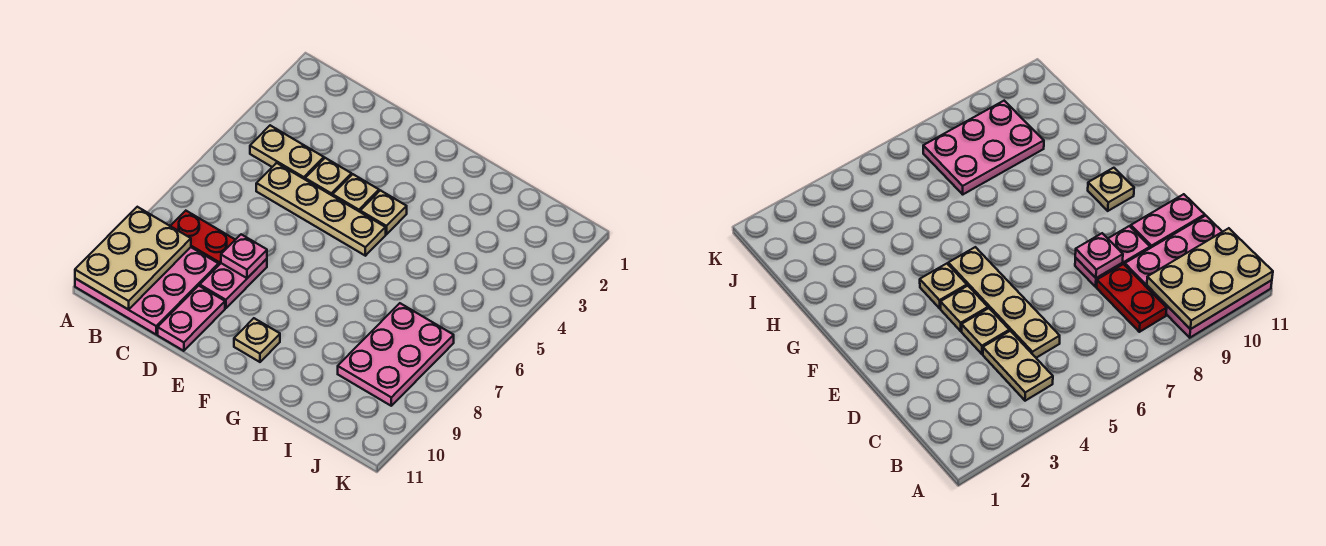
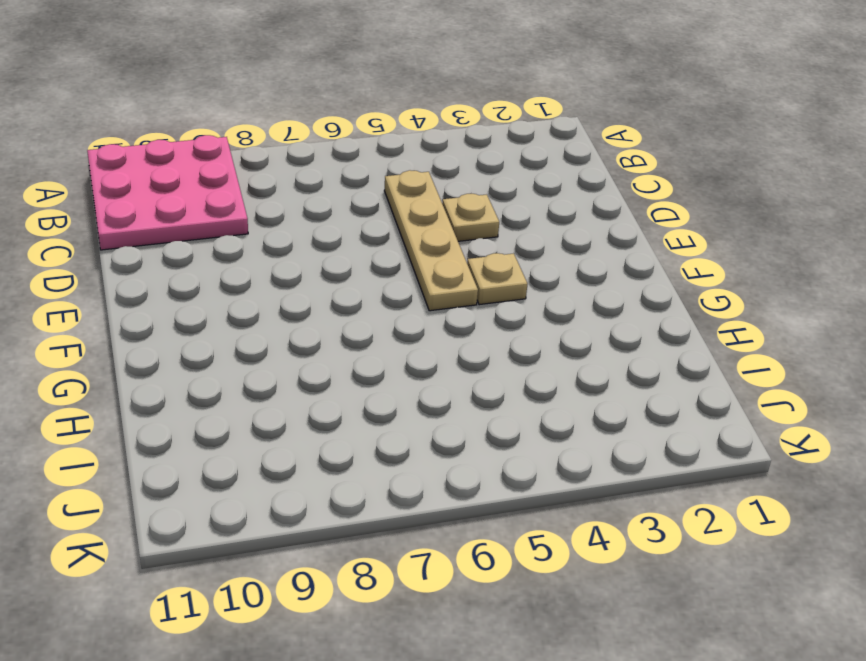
none -> tan 1x2 plate [250,125,324,179]
none -> red 1x2 plate [171,211,235,265]
none -> pink 1x2 plate [200,259,267,308]

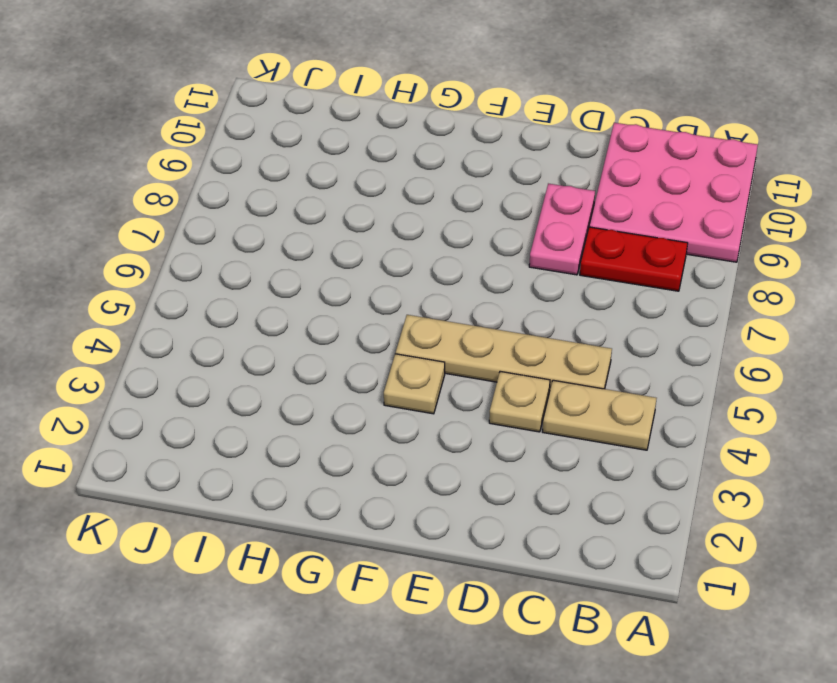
none -> pink 1x2 plate [158,286,225,351]
none -> tan 1x1 plate [333,174,379,212]
none -> tan 1x1 plate [234,318,280,362]

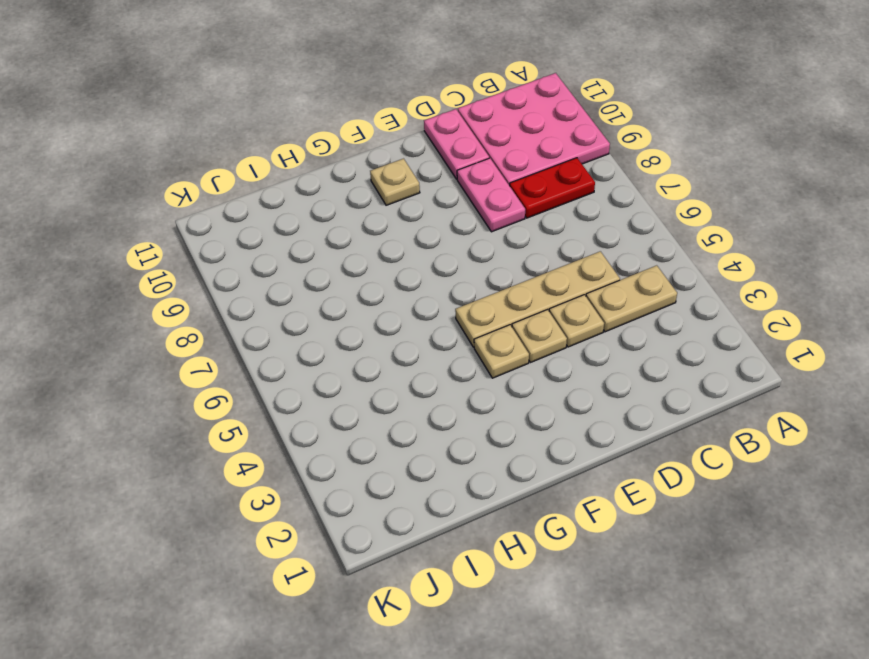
none -> pink 2x3 plate [338,303,454,406]
none -> tan 2x3 plate [75,207,191,310]
none -> pink 1x1 plate [221,234,267,278]

